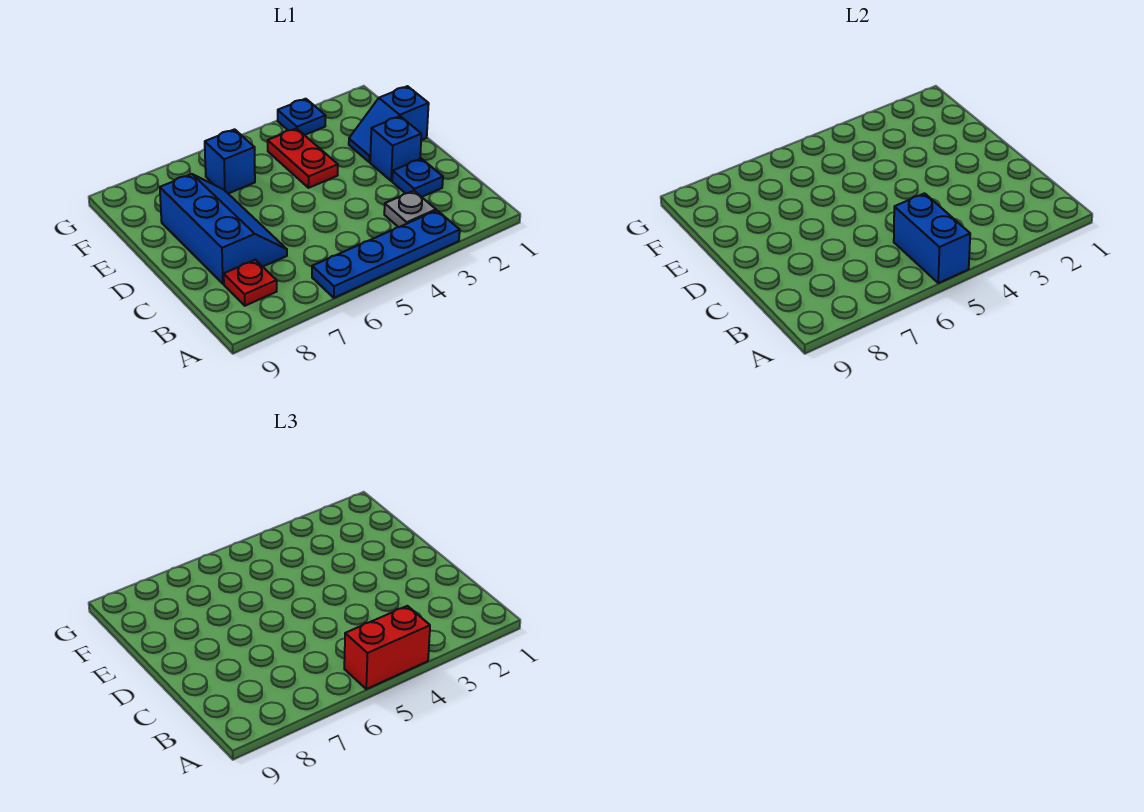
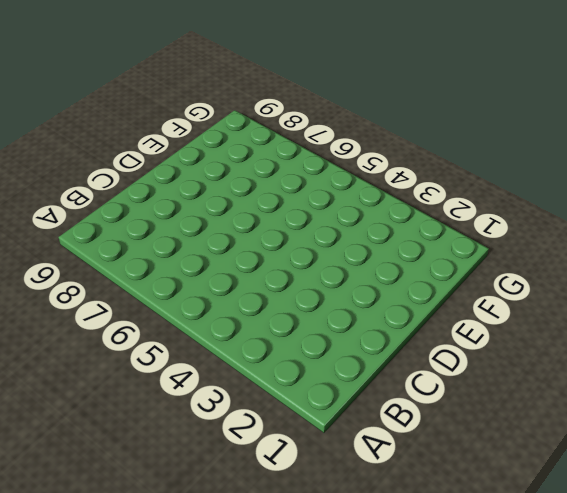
none -> blue 1x4 plate [312,211,460,298]
none -> grey 1x1 plate [384,191,436,227]
none -> red 1x1 plate [224,260,277,306]

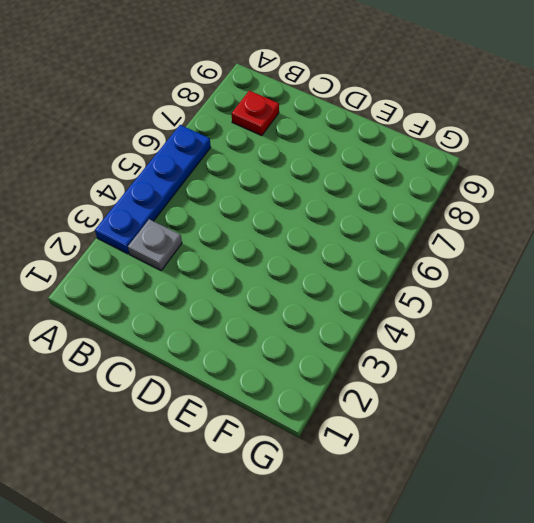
none -> blue 1x1 plate [392,159,443,197]
none -> blue 2x3 slope [160,174,287,284]
none -> blue 1x1 brick [370,116,421,181]

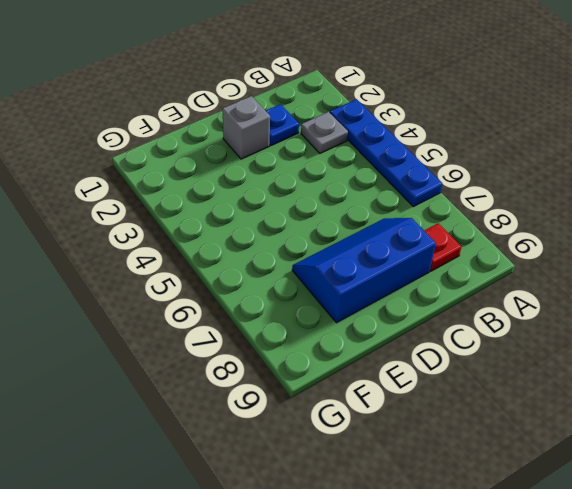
grey 1x1 brick [223,96,270,159] -> blue 1x1 brick [370,116,421,181]
none -> blue 1x2 slope [349,86,429,162]
none -> red 1x2 plate [268,128,338,188]
none -> blue 1x1 brick [205,129,255,194]

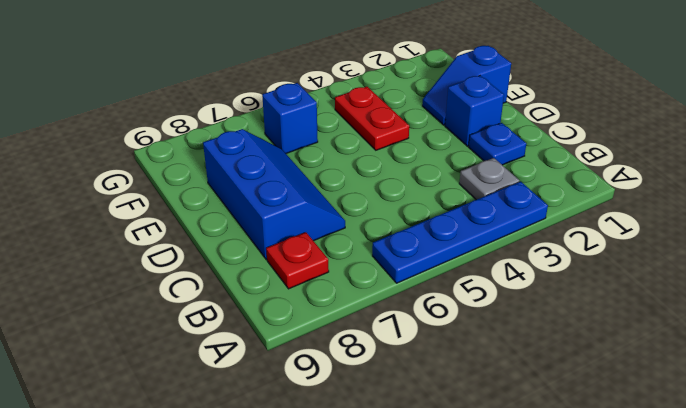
none -> blue 1x1 plate [278,99,325,135]
none -> blue 1x2 brick [894,193,970,283]
none -> red 1x2 brick [344,606,430,689]

